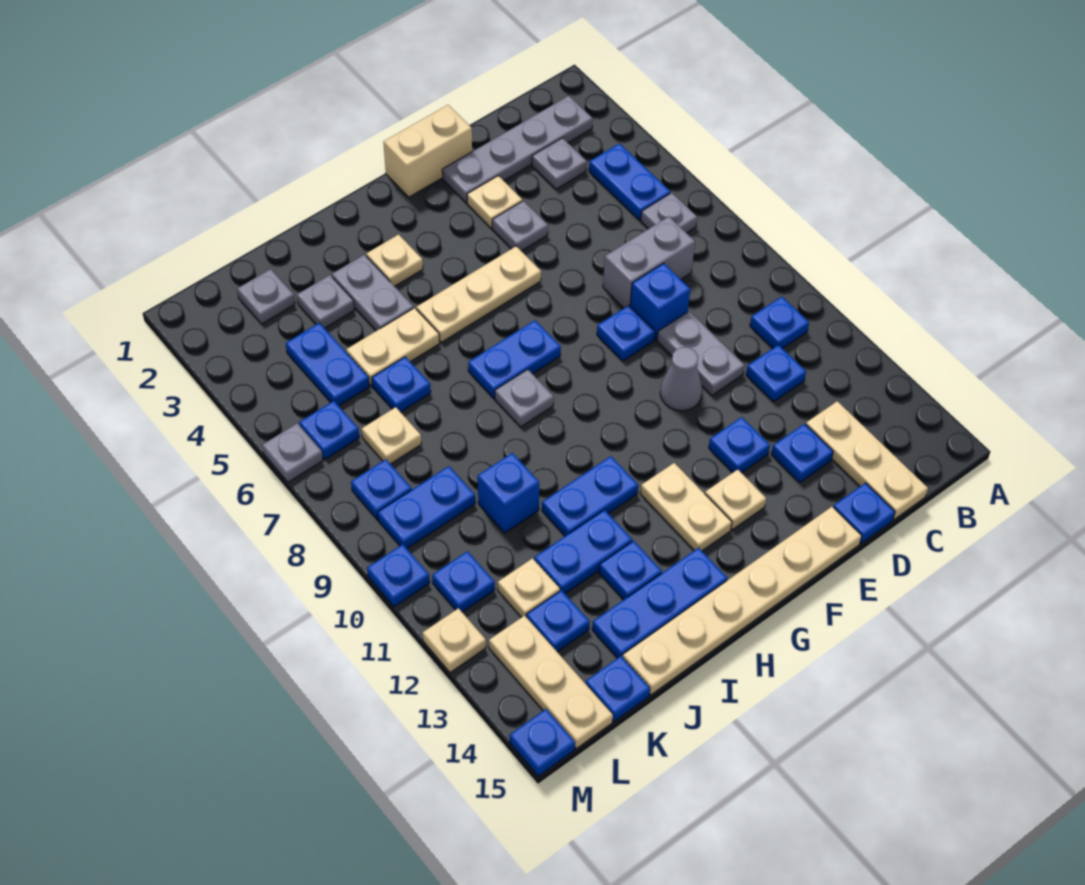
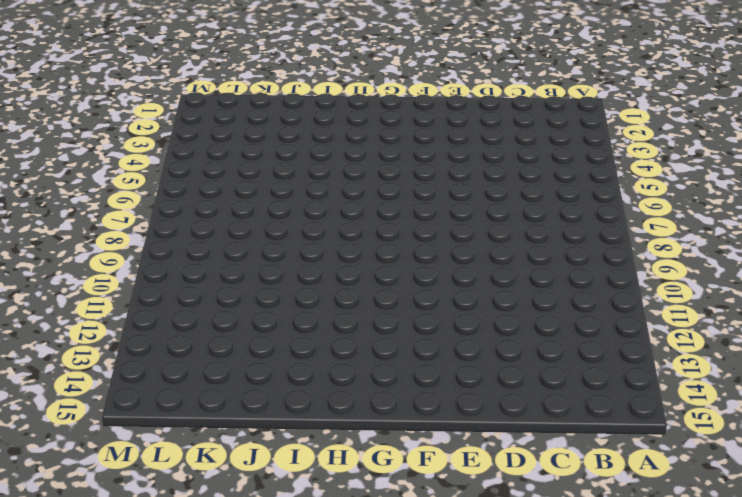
none -> grey 1x4 plate [442,96,593,203]
none -> blue 1x2 plate [589,143,670,220]
none -> grey 1x1 plate [641,193,697,233]
none -> blue 1x1 plate [750,297,809,349]

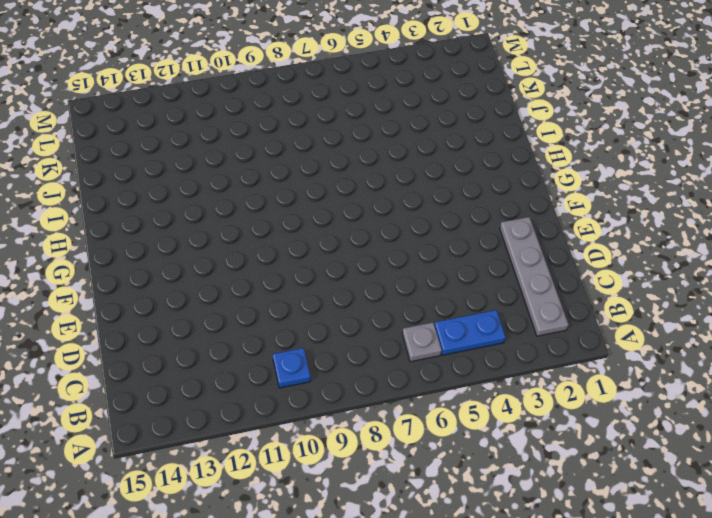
none -> grey 1x1 plate [532,138,587,189]
none -> grey 1x2 brick [603,217,695,308]
none -> blue 1x1 plate [746,345,806,402]
none -> tan 1x3 plate [806,401,928,519]

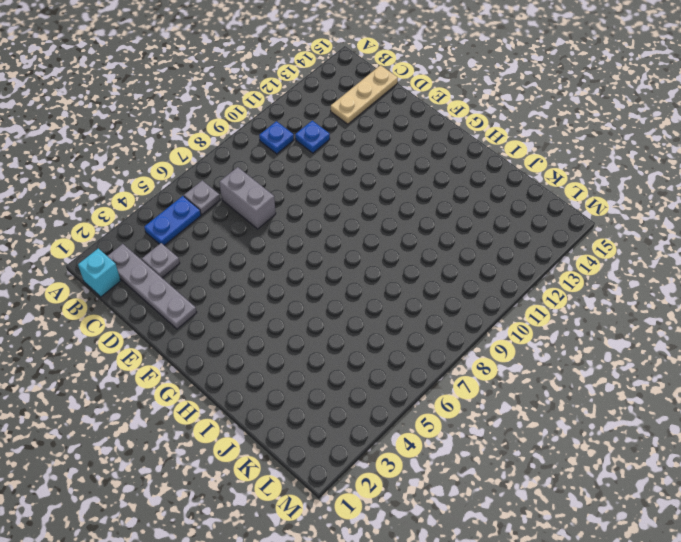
cyan 1x1 brick [78,248,121,297] -> none
none -> blue 1x1 brick [630,263,690,340]
none -> grey 1x2 plate [657,311,745,395]
none -> blue 1x1 plate [771,424,833,482]
none -> blue 1x1 plate [833,483,895,543]

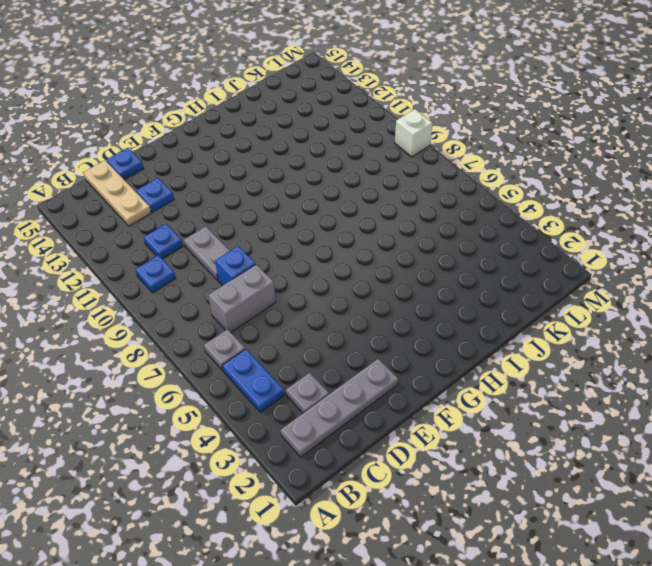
white 1x1 brick [395,109,433,157] -> none
none -> tan 1x2 brick [383,105,472,197]
none -> tan 1x1 plate [467,176,522,228]
none -> grey 1x1 plate [492,201,548,251]
none -> blue 1x1 plate [597,305,655,361]

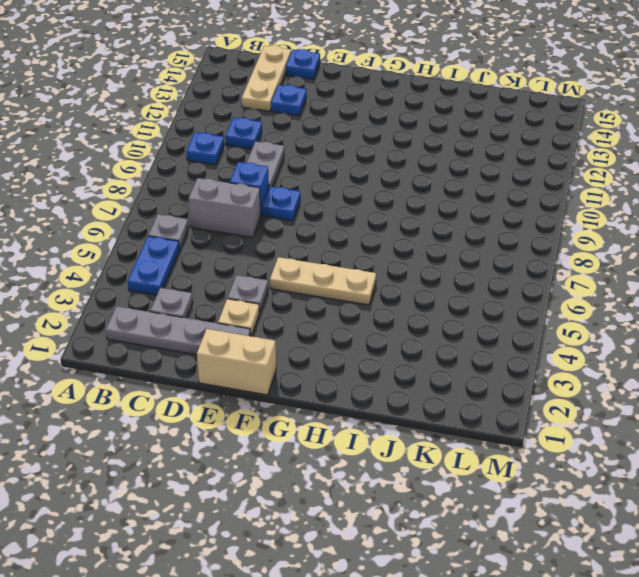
none -> grey 1x1 cone [660,347,702,411]
none -> blue 1x1 plate [709,417,770,473]
none -> tan 1x6 plate [623,507,862,695]
none -> tan 1x1 plate [705,469,766,530]

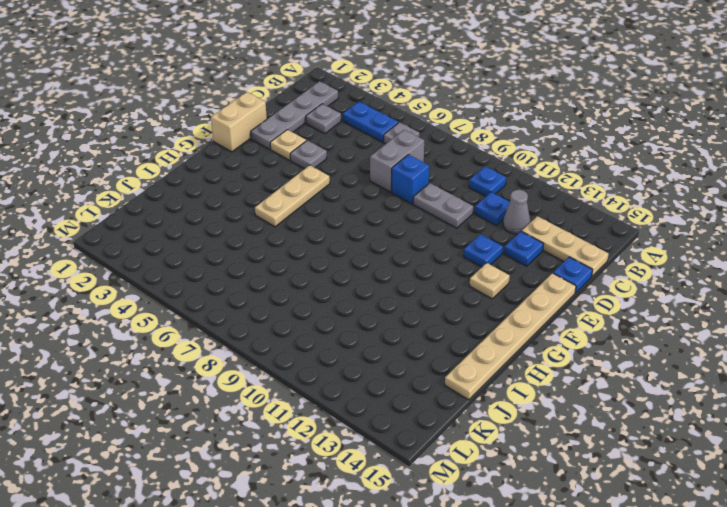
grey 1x1 cone [503,190,530,234] -> grey 1x1 cone moved to [660,347,702,411]
none -> blue 1x1 plate [597,305,655,361]
none -> blue 1x2 plate [468,320,561,398]
none -> tan 1x2 plate [640,463,732,551]
none -> tan 1x1 plate [366,234,423,286]

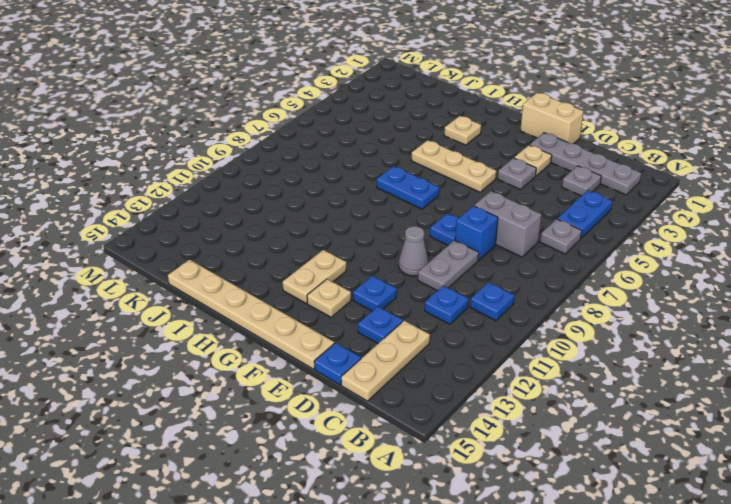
none -> grey 1x1 plate [495,369,554,427]
none -> blue 1x2 plate [542,456,638,536]
none -> blue 1x3 plate [592,548,727,658]
none -> grey 1x2 plate [332,255,414,331]

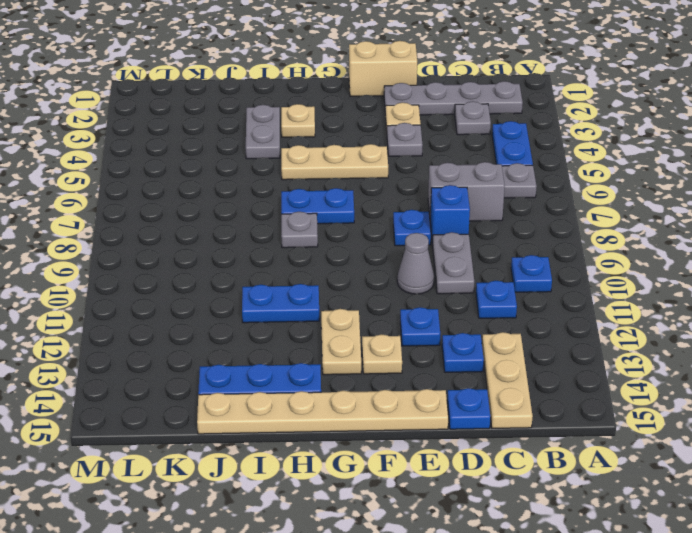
none -> tan 1x2 plate [346,308,440,385]
none -> blue 1x2 plate [534,510,632,594]
none -> blue 1x1 plate [599,541,662,600]
none -> grey 1x1 plate [297,275,354,328]

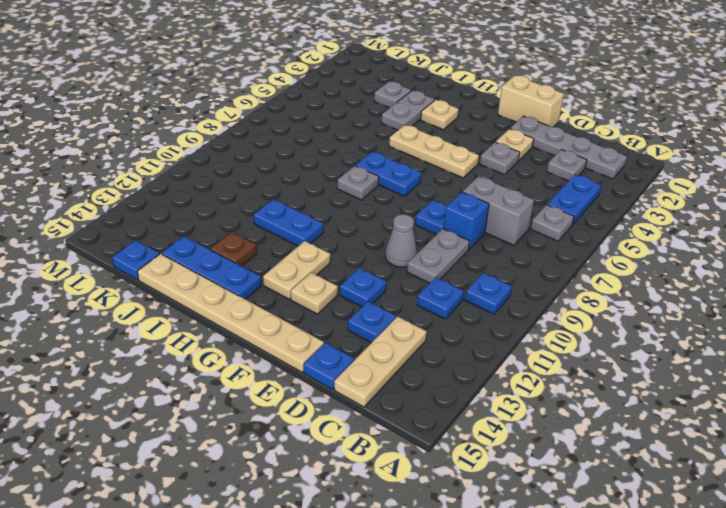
brown 1x1 plate [210,232,256,266] -> blue 1x1 plate [599,541,662,600]
none -> tan 1x2 plate [346,308,440,385]
none -> blue 1x2 plate [534,510,632,594]
none -> blue 1x1 plate [372,357,431,412]
none -> blue 1x1 brick [478,453,539,533]

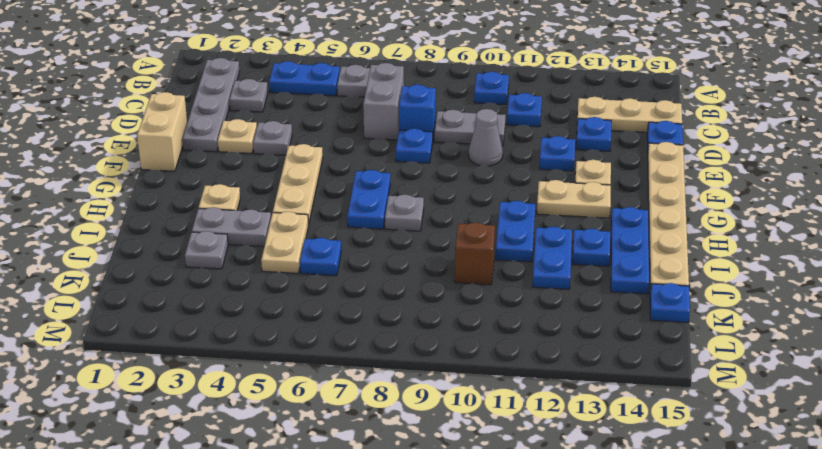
brown 1x1 brick [455,223,495,285] -> blue 1x1 brick [478,453,539,533]
none -> grey 1x1 plate [237,269,295,324]
none -> blue 1x2 plate [286,323,370,406]
none -> tan 1x1 plate [362,407,421,464]
none -> blue 1x2 plate [378,466,475,548]

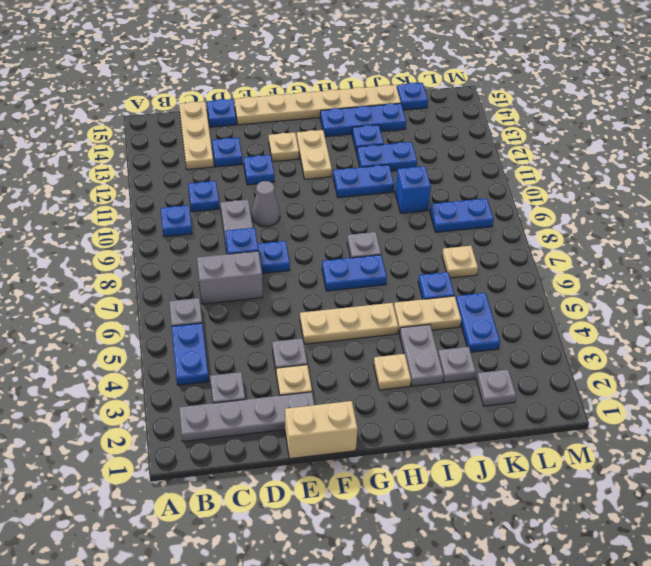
none -> tan 1x1 plate [498,558,560,617]
none -> blue 1x1 plate [526,590,590,652]
none -> blue 1x1 plate [299,401,359,459]
none -> blue 1x1 plate [351,459,412,519]

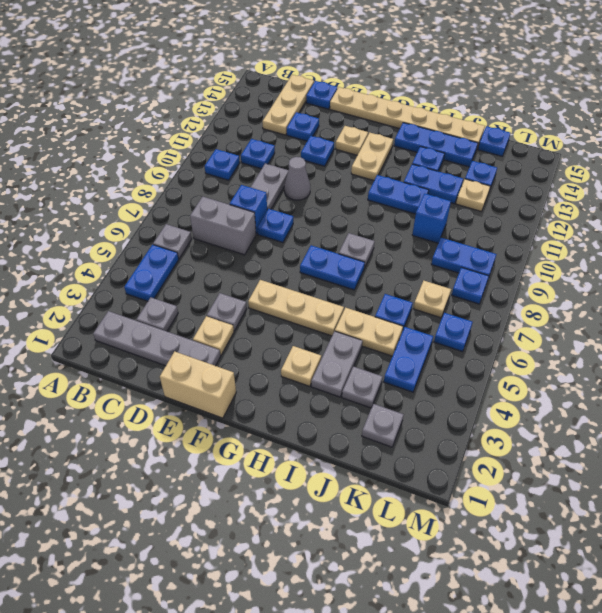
none -> blue 1x1 plate [432,551,495,612]
none -> tan 1x3 plate [489,616,613,749]
none -> grey 1x1 plate [262,423,323,482]
none -> blue 1x1 plate [367,544,430,607]

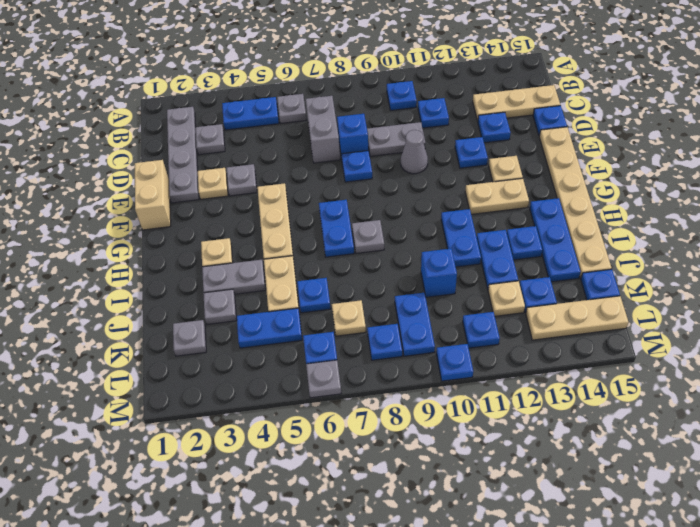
none -> tan 1x1 plate [422,608,486,672]
none -> blue 1x1 plate [510,709,575,776]

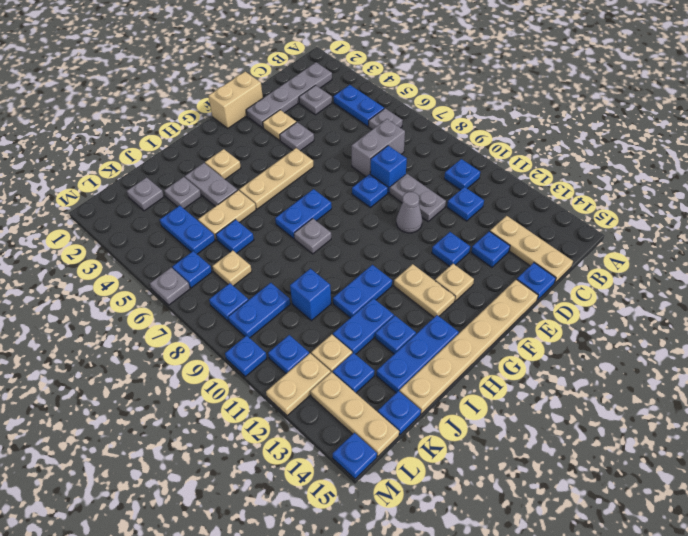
tan 1x2 plate [266,353,331,416] -> tan 1x1 plate [422,608,486,672]

